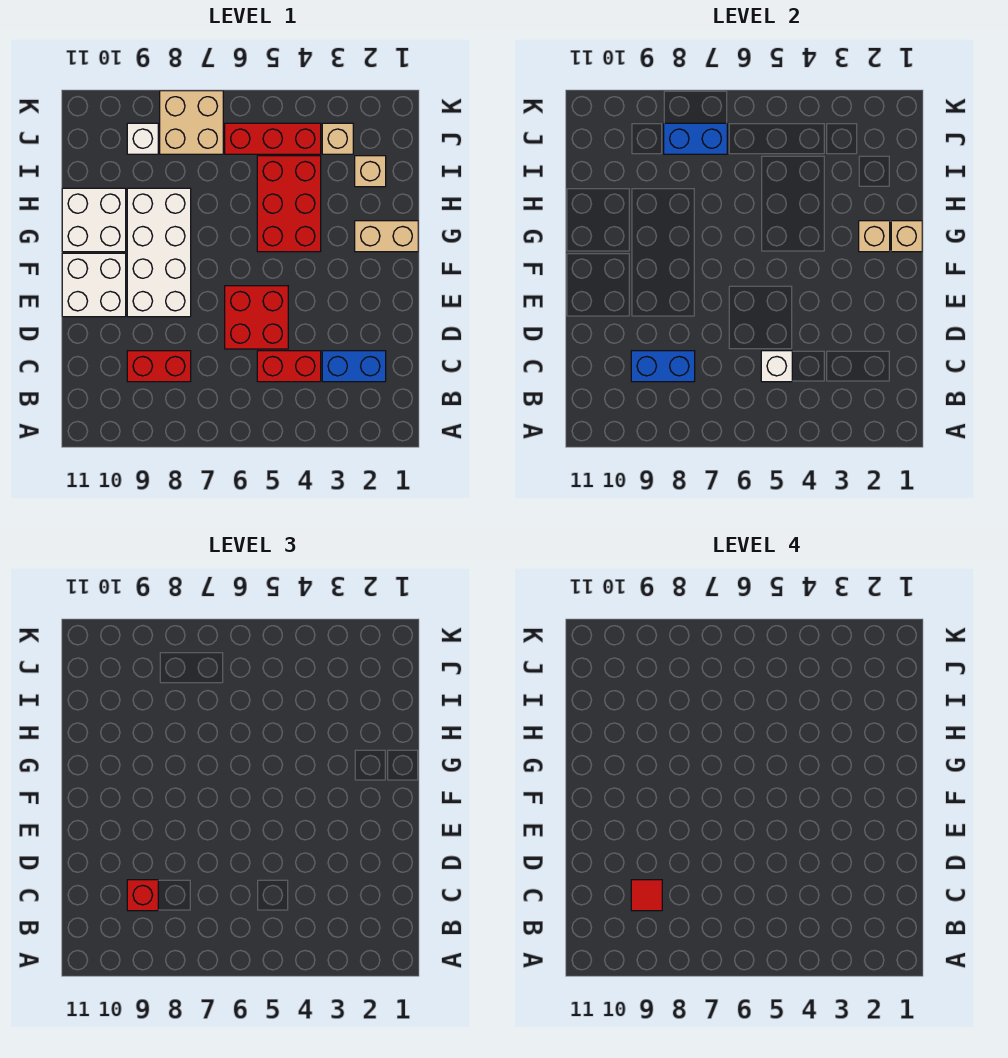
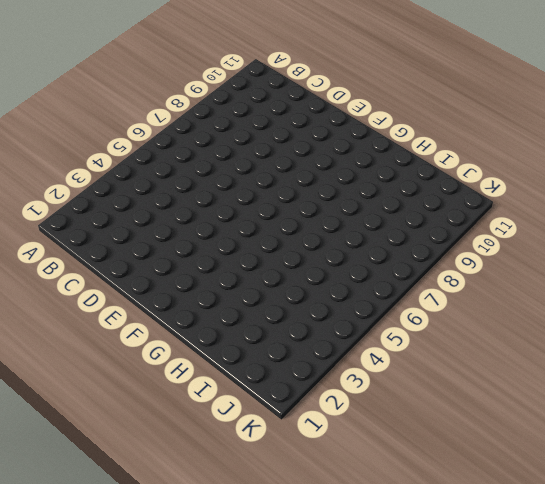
none -> blue 1x2 brick [322,351,386,382]
none -> red 1x2 brick [257,351,321,382]
none -> red 1x2 brick [127,351,191,382]

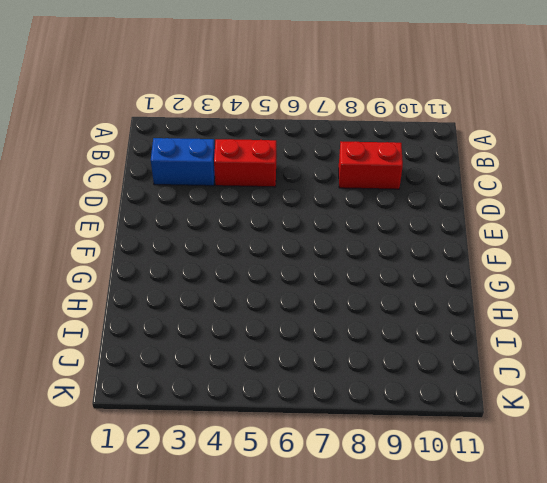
none -> red 2x2 brick [225,286,288,349]
none -> white 2x4 brick [127,188,191,317]
none -> white 2x2 brick [62,253,126,317]

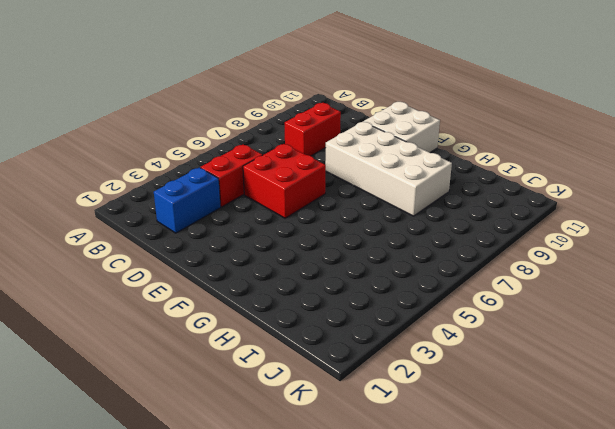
none -> tan 1x2 brick [355,221,418,252]
none -> red 2x3 brick [257,156,321,252]
none -> white 2x2 brick [62,188,126,252]

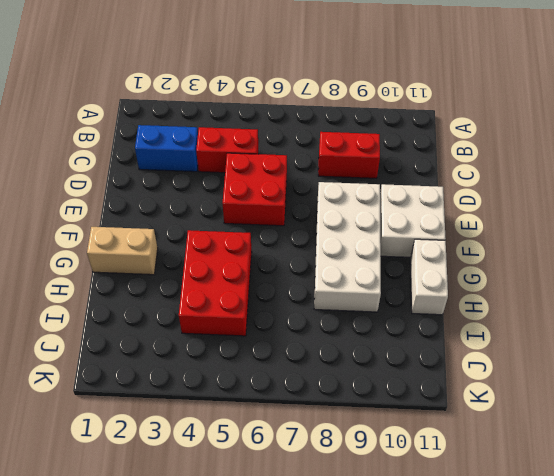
white 1x2 brick [410,239,448,315] -> white 2x2 brick [62,188,126,252]
none -> tan 1x1 brick [355,156,386,187]
none -> tan 1x1 brick [322,123,353,154]
none -> red 1x3 brick [225,123,321,154]

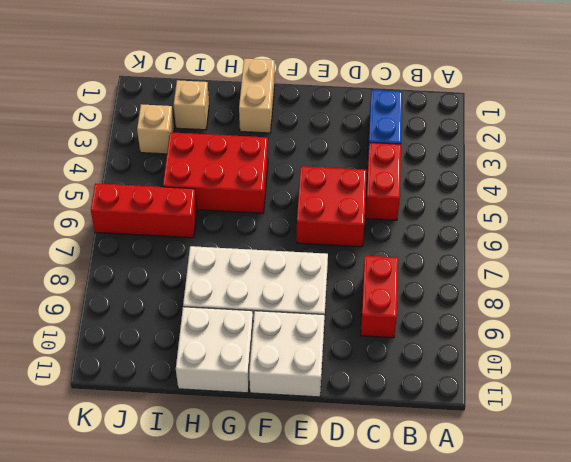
red 1x3 brick [91,183,197,238] -> red 1x3 brick turned to [225,123,321,154]
none -> tan 2x2 brick [160,91,223,154]
none -> white 1x1 brick [127,123,158,154]
none -> white 1x1 brick [761,351,792,382]

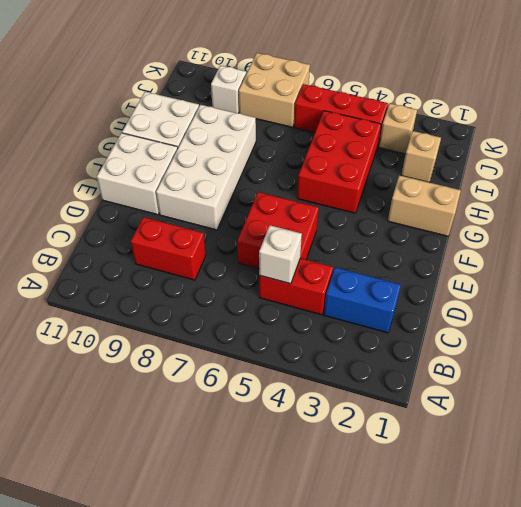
none -> blue 1x2 brick [631,351,695,382]
none -> tan 1x1 brick [891,221,922,252]
none -> tan 1x1 brick [859,221,890,252]

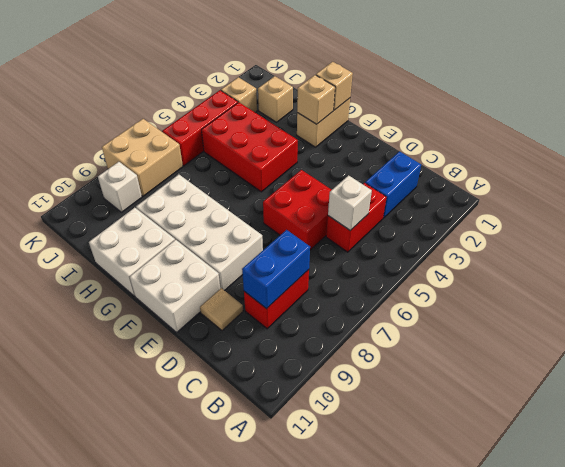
tan 1x1 tile [200,288,243,331] -> none
none -> blue 1x2 brick [664,123,727,154]
none -> red 1x1 brick [127,880,158,911]
none -> red 1x1 tile [631,880,662,911]

